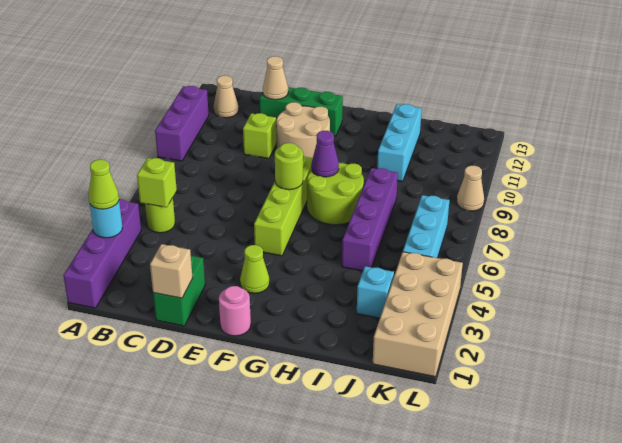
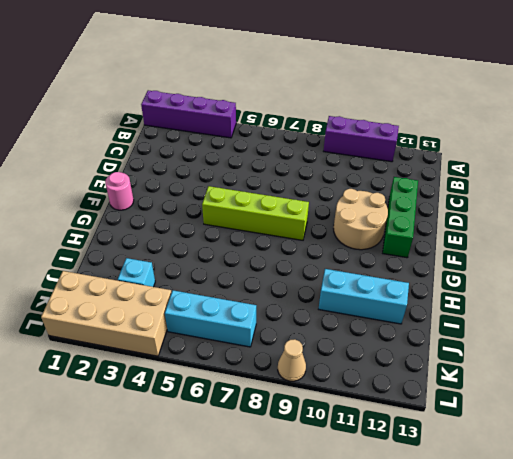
none -> lime 1x1 round brick [145,198,175,233]
none -> tan 1x1 cone [214,76,239,118]
none -> green 1x2 brick [153,256,205,326]

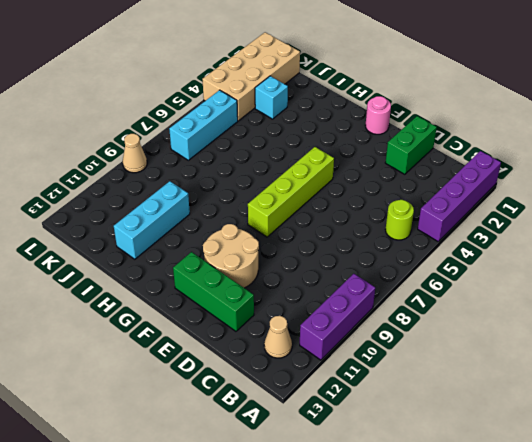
none -> lime 1x1 brick [243,113,277,159]
none -> lime 1x1 cone [240,245,270,293]
none -> lime 2x2 round brick [307,163,364,225]

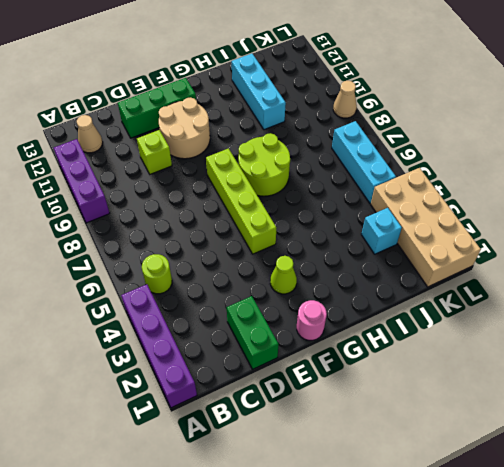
none -> purple 1x4 brick [342,168,398,271]
none -> cyan 1x1 round brick [90,201,123,238]
none -> lime 1x1 brick [137,158,177,207]

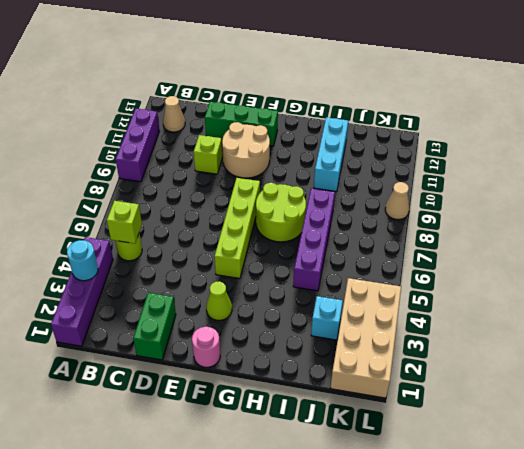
none -> cyan 1x3 brick [403,195,449,258]
none -> tan 1x1 brick [150,244,193,298]
none -> tan 1x1 cone [263,56,288,100]

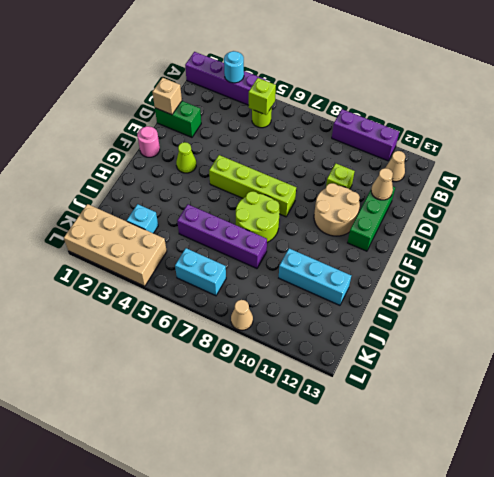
cyan 1x2 brick [175,248,226,296] -> cyan 1x3 brick [403,195,449,258]
none -> lime 1x1 round brick [275,143,303,190]
none -> purple 1x1 cone [311,131,339,177]
none -> lime 1x1 cone [89,160,119,209]

